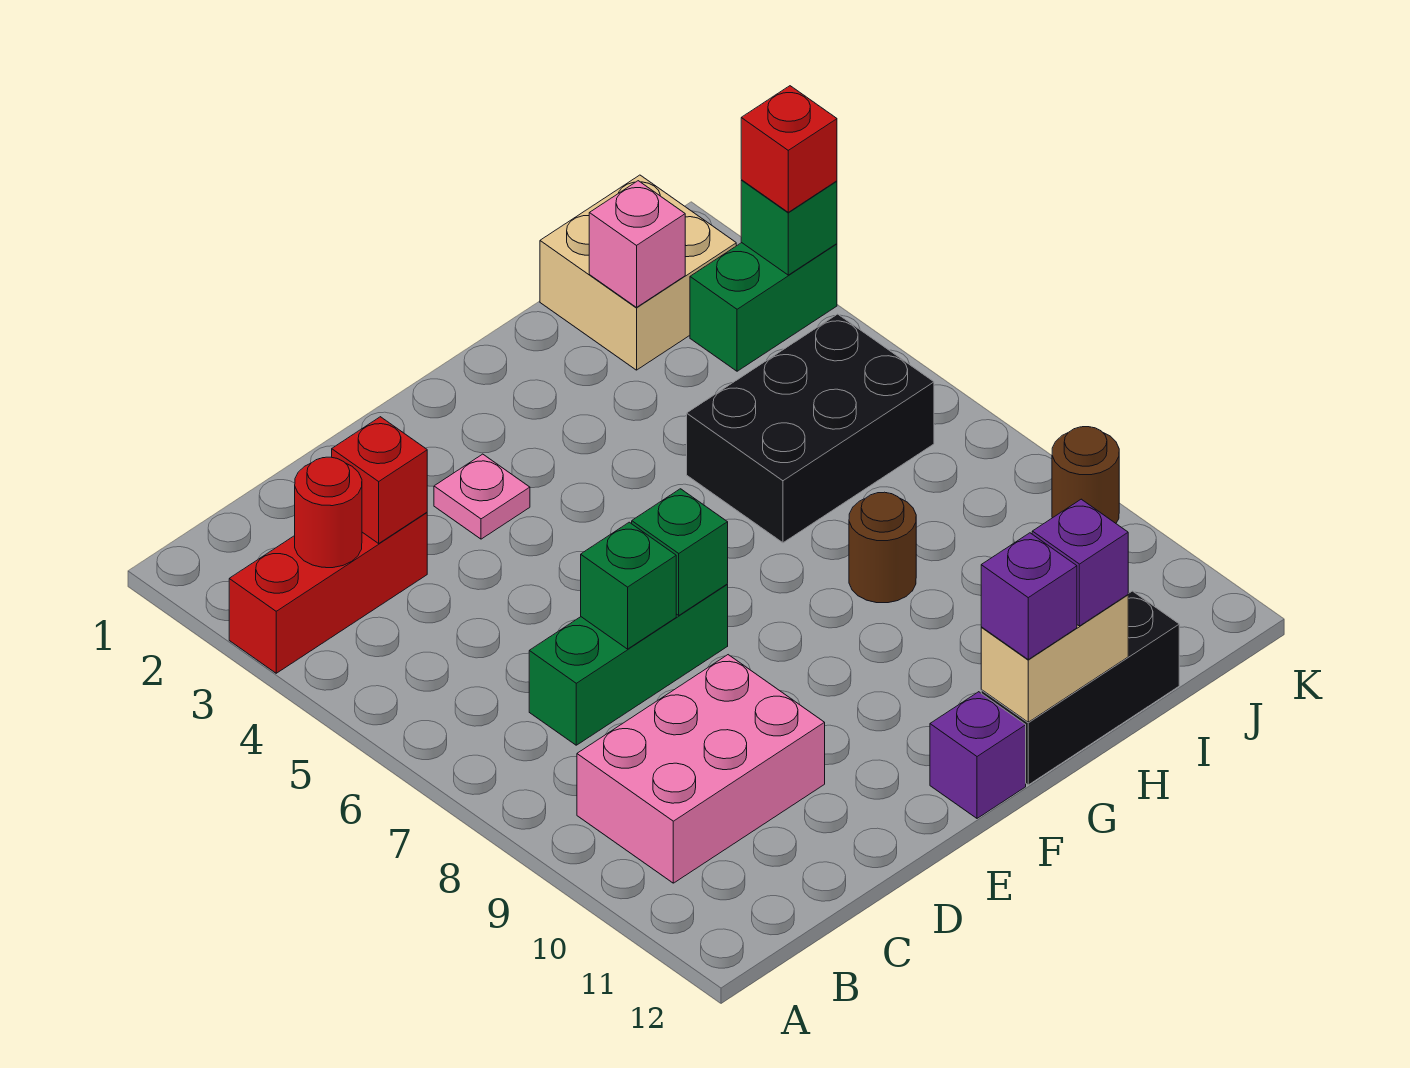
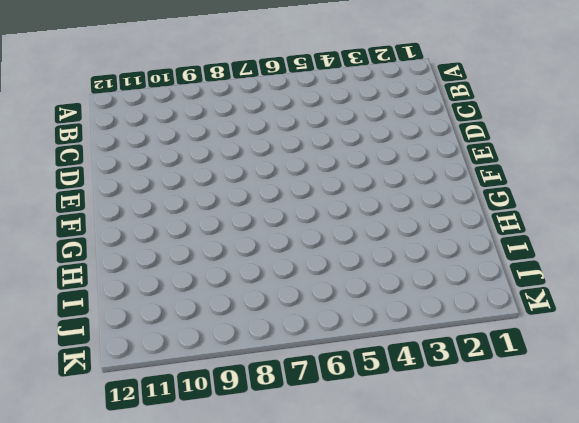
none -> red 1x3 brick [229,512,427,673]
none -> pink 2x3 brick [577,655,825,883]
none -> green 1x3 brick [529,584,728,745]

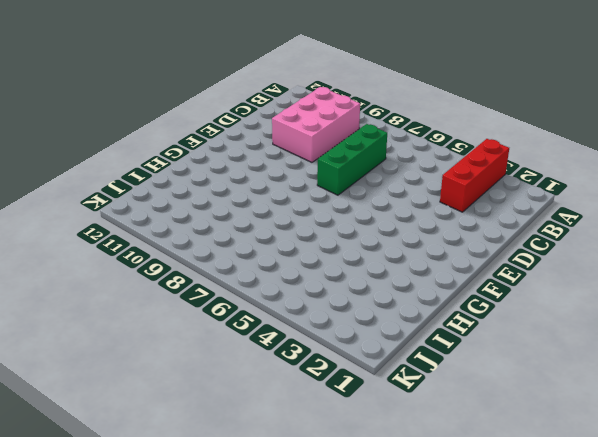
none -> pink 1x1 plate [434,454,530,539]
none -> purple 1x1 brick [930,692,1026,818]
none -> black 1x3 brick [981,591,1179,785]

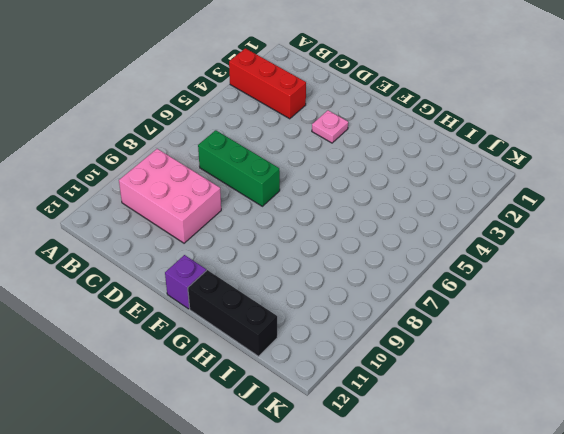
none -> black 2x3 brick [687,314,934,543]
none -> brown 1x1 round brick [849,492,916,603]
none -> tan 2x2 brick [540,175,736,370]

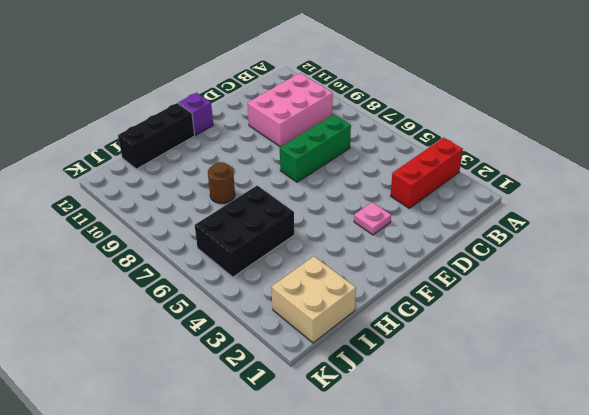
none -> green 1x2 brick [690,243,837,371]
none -> brown 1x1 round brick [1052,427,1119,523]
none -> red 1x1 round brick [295,457,362,568]

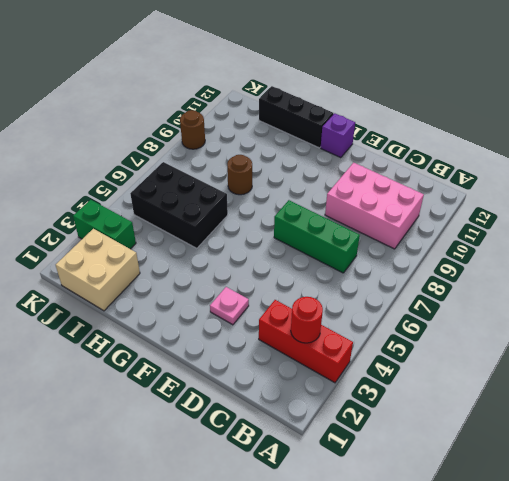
none -> red 1x1 brick [332,417,427,543]
none -> green 1x1 brick [581,522,676,649]
none -> green 1x1 brick [632,489,728,615]

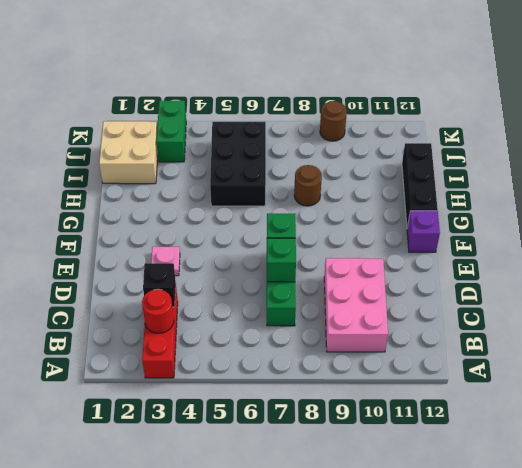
black 1x1 brick [143,263,176,307] -> red 1x1 brick [332,417,427,543]
none -> tan 1x2 brick [981,595,1128,722]
none -> pink 1x1 brick [589,181,685,307]
none -> green 1x1 brick [741,180,837,275]

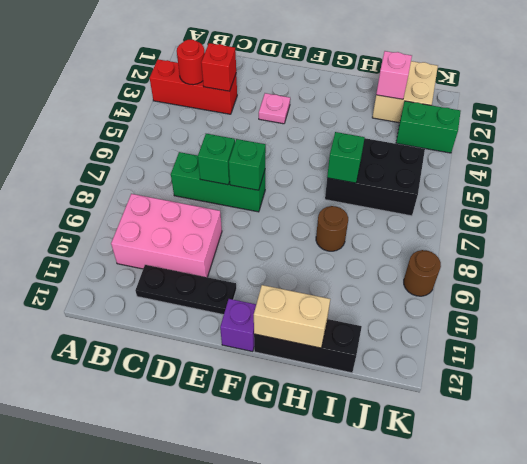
black 1x3 plate [135,265,236,315] -> none
green 1x1 brick [327,132,365,183] -> green 1x1 brick moved to [741,180,837,275]
none -> purple 1x1 brick [981,533,1077,659]
none -> purple 1x1 brick [1032,499,1128,626]
none -> red 1x1 brick [741,86,837,212]

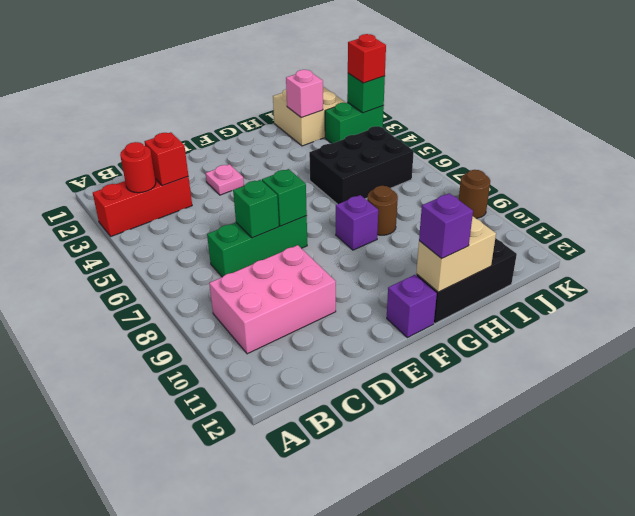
purple 1x1 brick [336,195,378,250] -> purple 1x1 brick moved to [1032,499,1128,626]

